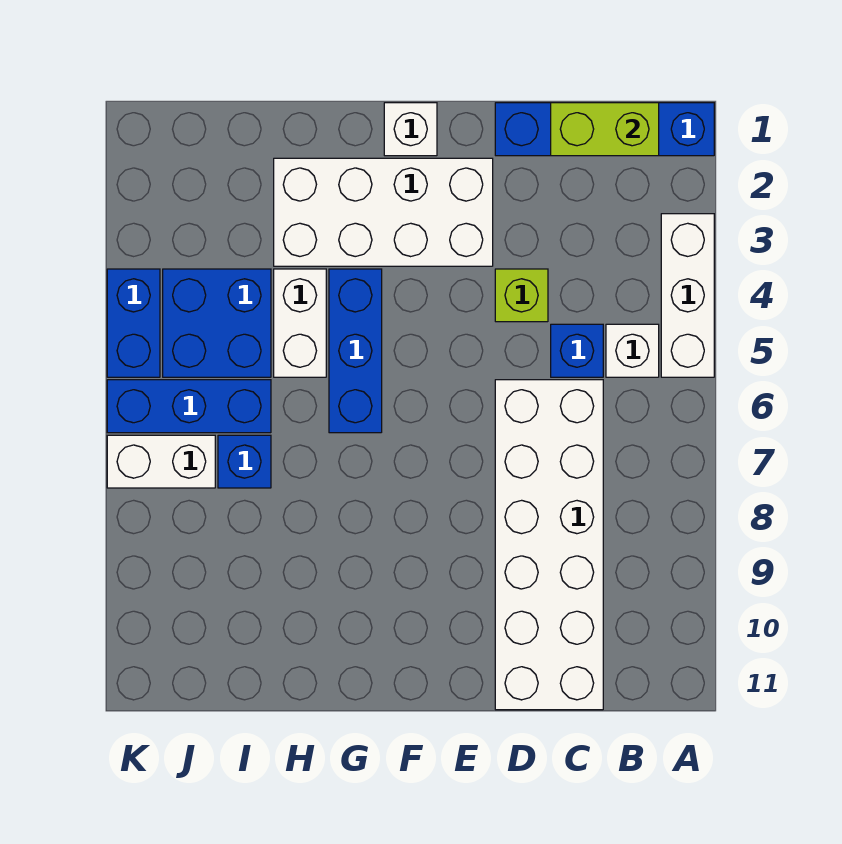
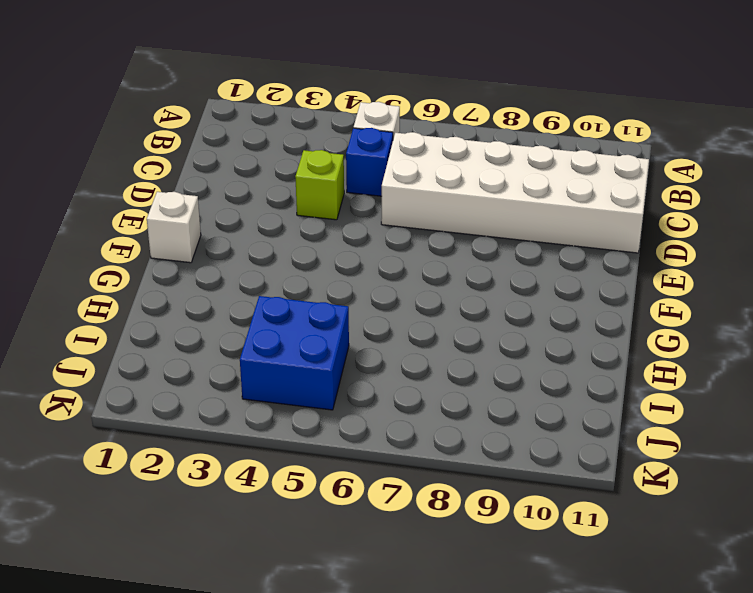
none -> blue 1x4 brick [495,103,714,156]
none -> white 1x3 brick [661,214,714,377]
none -> white 2x4 brick [274,158,493,266]

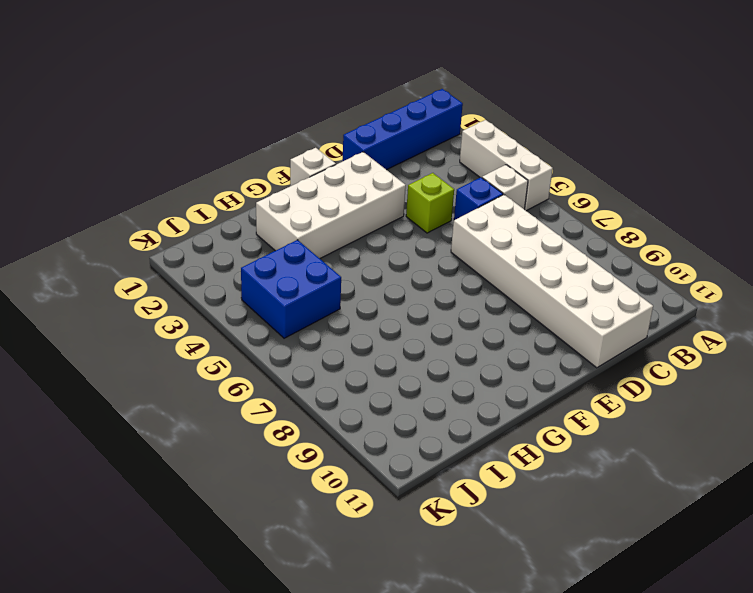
none -> blue 1x3 brick [329,269,382,433]
none -> white 1x2 brick [274,269,326,377]
none -> blue 1x3 brick [107,380,271,433]

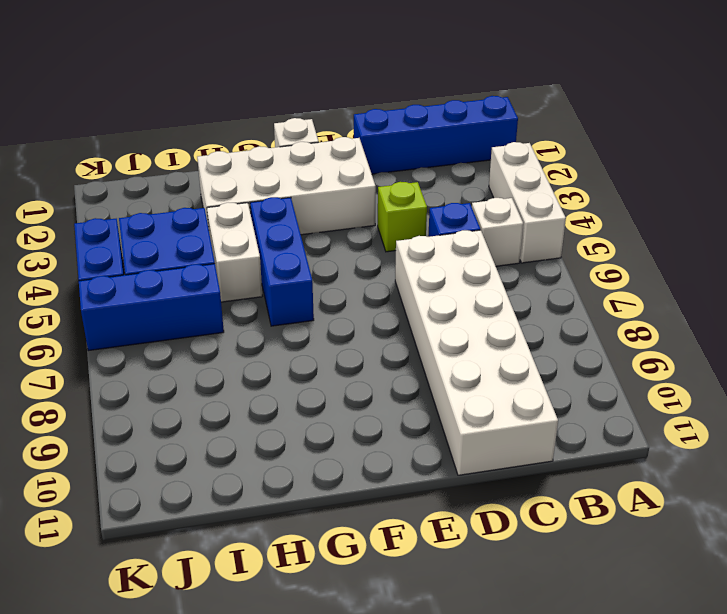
none -> blue 1x1 brick [218,435,271,488]
none -> white 1x2 brick [107,435,215,488]
none -> lime 1x2 brick [551,103,659,156]

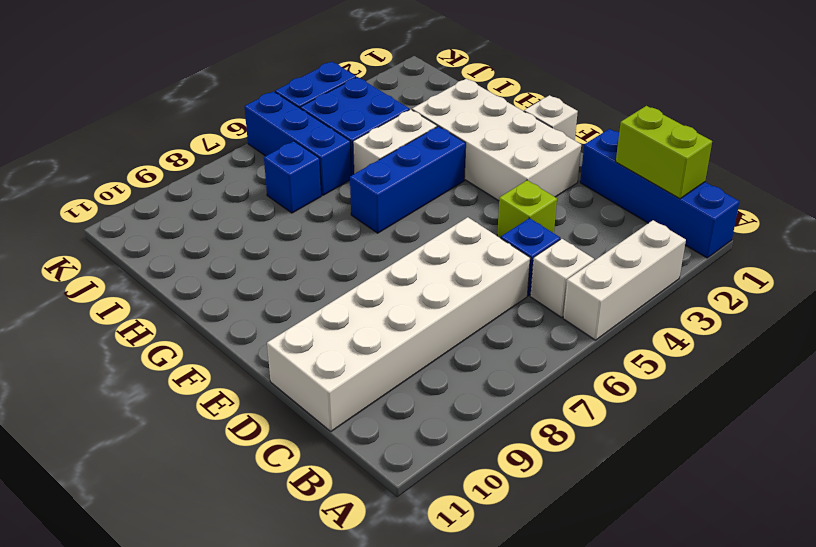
none -> white 1x2 brick [107,435,215,488]

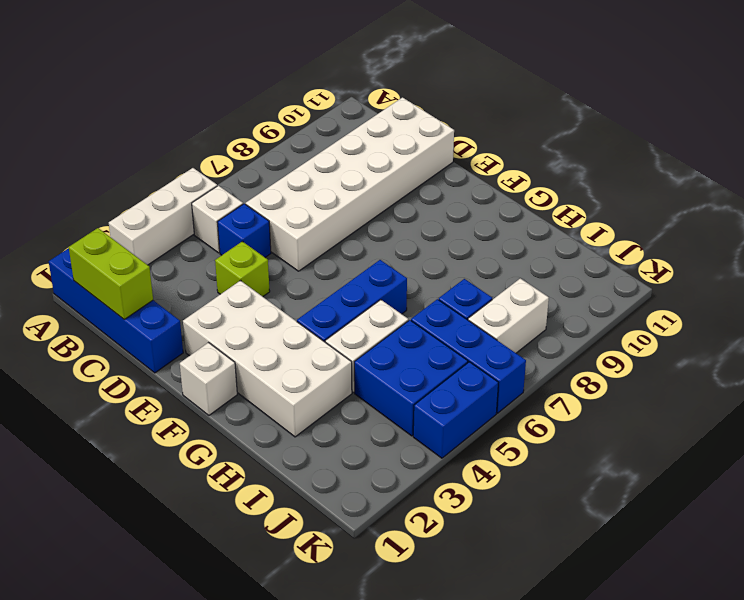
white 1x2 brick [468,278,549,353] -> white 1x2 brick turned to [107,435,215,488]

